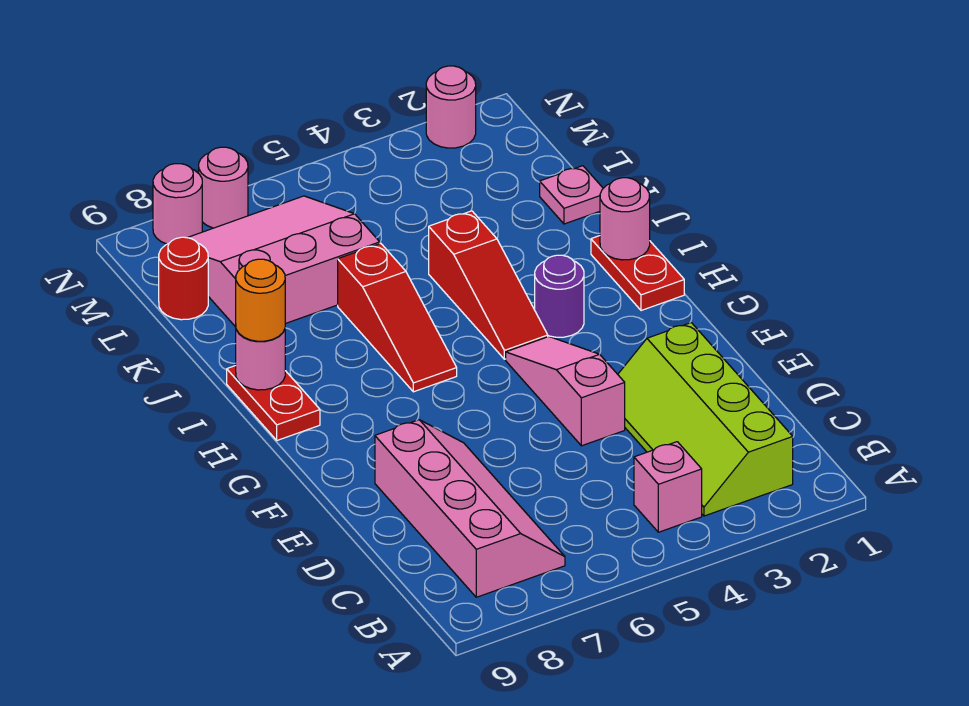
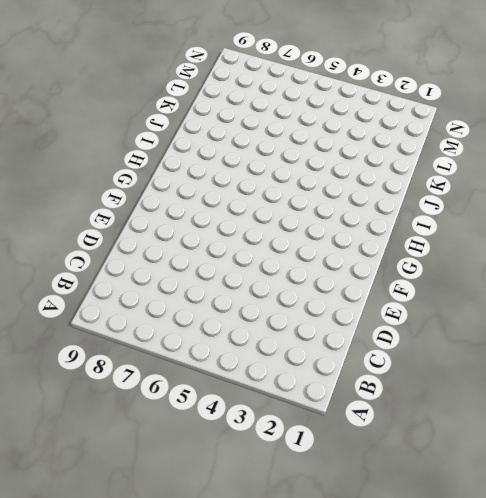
none -> lime 2x4 slope [618,323,793,516]
none -> pink 1x1 brick [634,442,702,532]
none -> pink 2x4 slope [375,420,565,597]

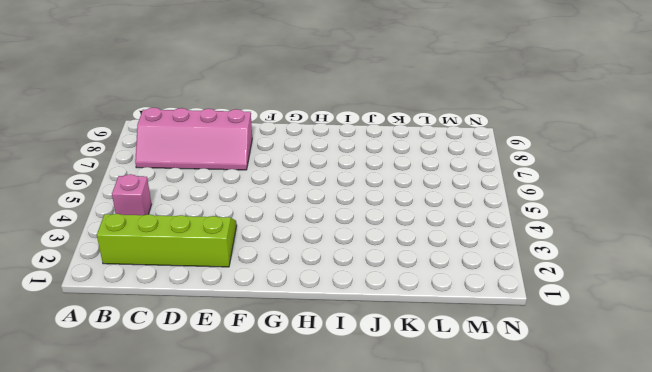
none -> pink 1x3 slope [506,337,625,446]
none -> red 1x2 plate [591,236,684,311]
none -> purple 1x1 round brick [535,255,584,337]

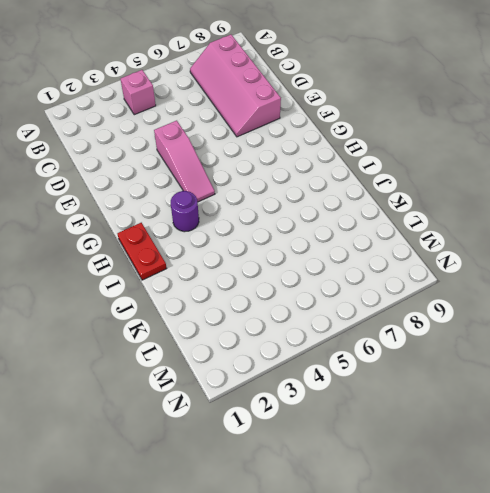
none -> lime 2x4 slope [618,323,793,516]
none -> red 1x3 slope [429,211,548,359]
none -> red 1x3 slope [338,243,457,392]

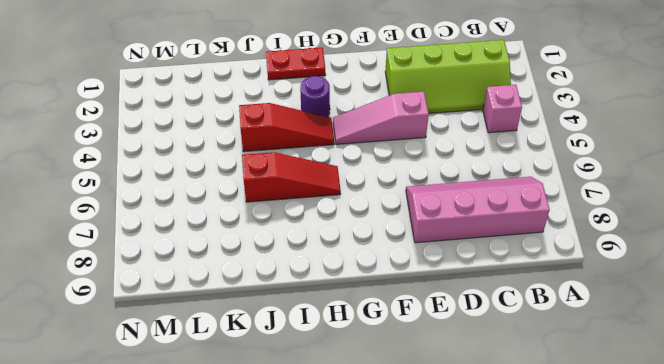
none -> red 1x2 plate [227,366,320,440]
none -> pink 1x1 plate [540,166,603,224]
none -> pink 3x3 slope [188,196,380,327]

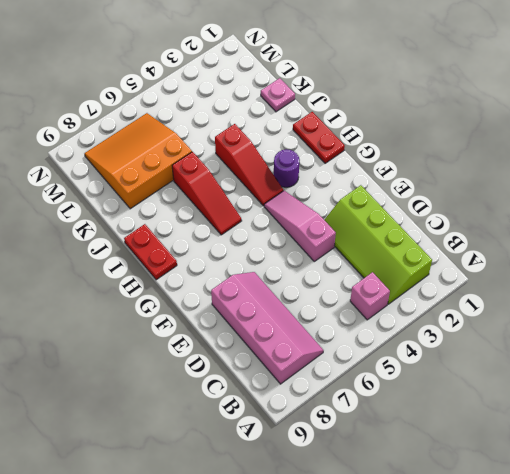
orange 3x3 slope [85,113,192,209] -> pink 3x3 slope [188,196,380,327]
none -> red 1x1 round brick [159,237,208,320]
none -> pink 1x1 round brick [426,66,476,148]
none -> pink 1x1 round brick [199,147,248,228]

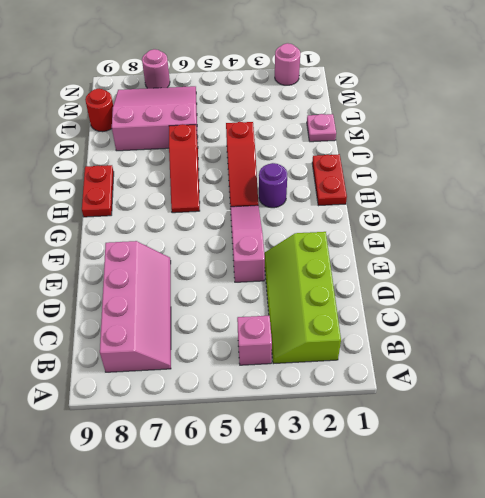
none -> pink 1x1 round brick [153,164,202,244]
none -> pink 1x1 round brick [600,178,650,260]
none -> pink 1x1 round brick [236,329,285,390]

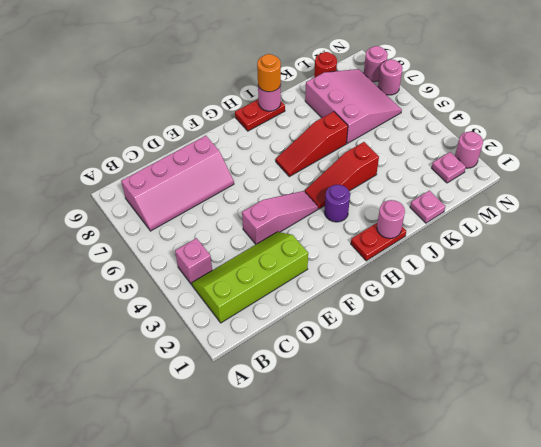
pink 1x1 plate [432,152,466,183] -> none

